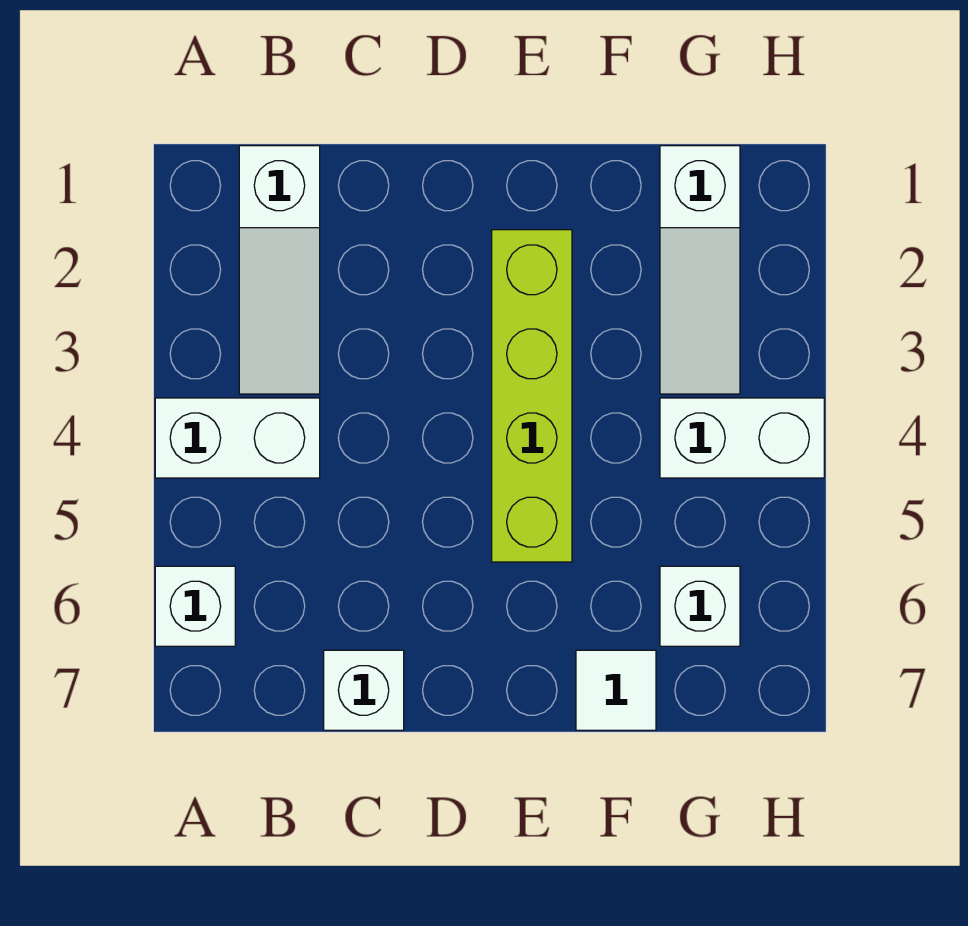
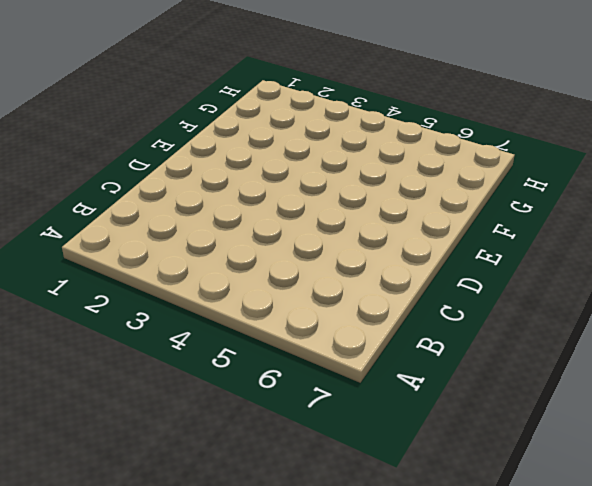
none -> white 1x2 brick [155,398,320,478]
none -> white 1x1 brick [155,566,235,646]

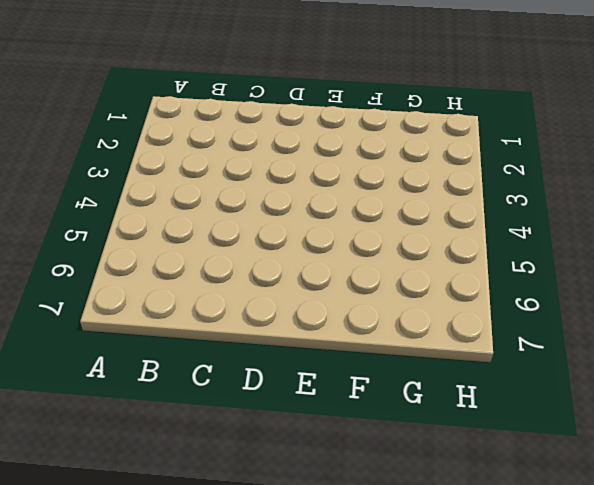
none -> white 1x2 brick [155,398,320,478]
none -> white 1x1 brick [155,566,235,646]

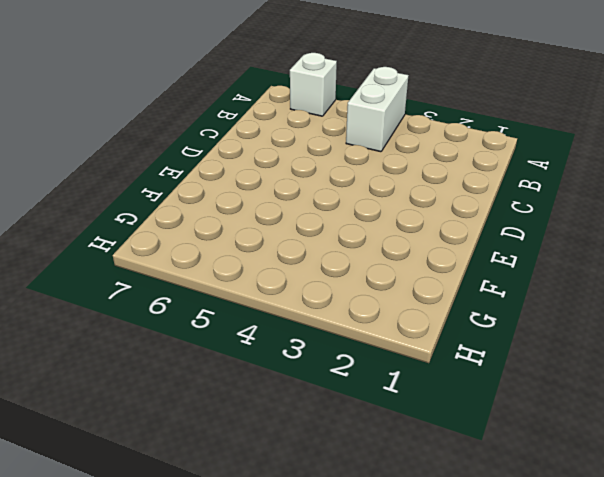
none -> white 1x3 slope [239,146,320,394]
none -> white 1x1 brick [324,650,404,730]

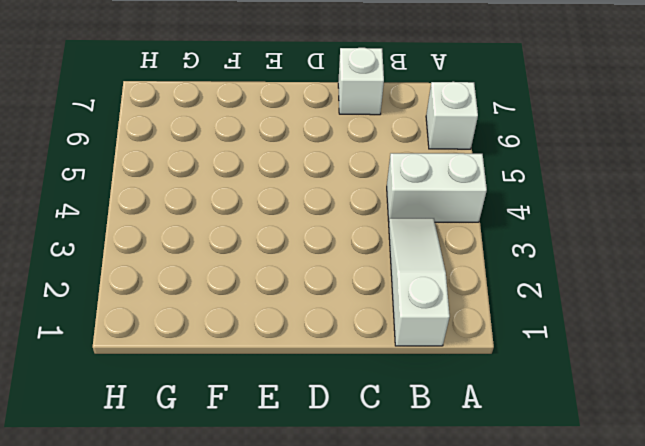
none -> lime 1x4 brick [492,230,572,562]
none -> white 1x1 tile [576,650,656,730]

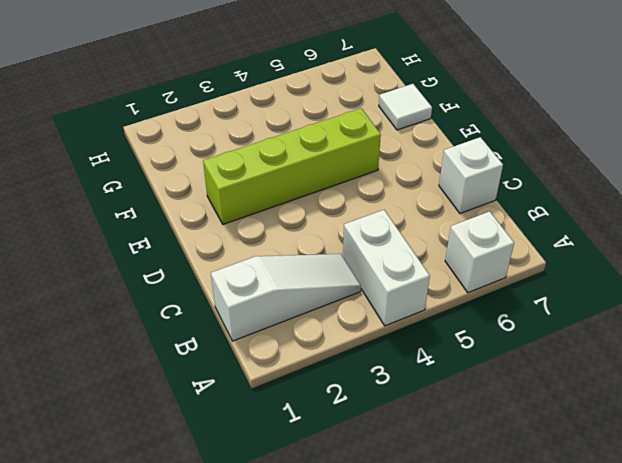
none -> white 1x3 slope [660,146,740,394]
none -> white 1x2 brick [660,398,824,478]

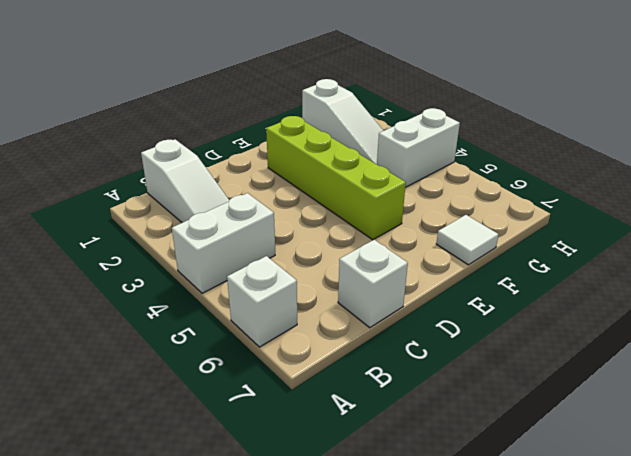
none -> white 1x1 brick [660,566,740,646]

